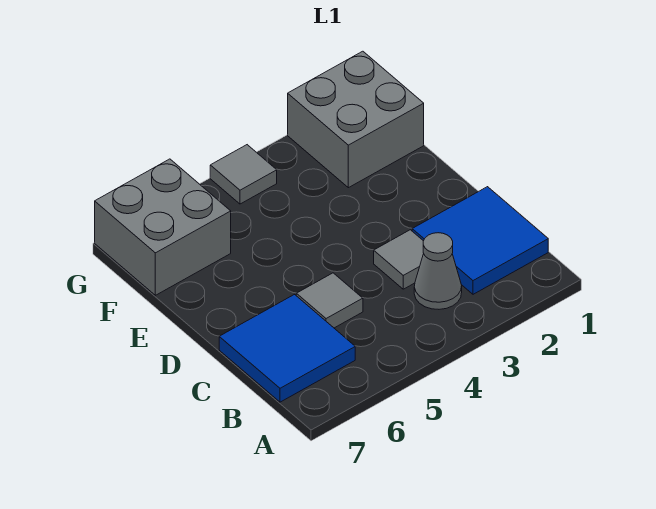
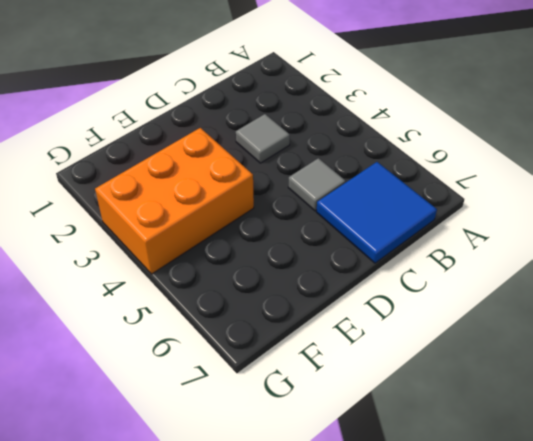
orange 2x3 brick [95,128,254,274] -> grey 1x1 tile [210,145,277,204]
none -> blue 2x2 tile [412,187,548,294]
none -> grey 1x1 cone [414,233,462,309]

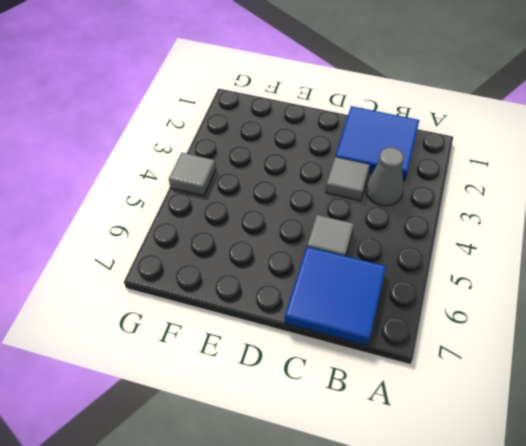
none -> grey 2x2 brick [288,51,424,188]
none -> grey 2x2 brick [95,159,231,295]

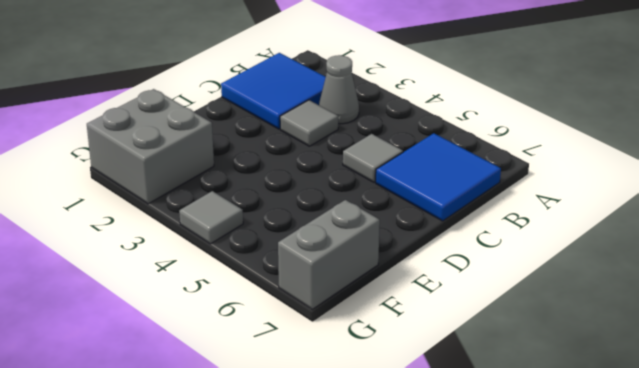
grey 1x2 brick [278,200,380,309] -> grey 2x2 brick [95,159,231,295]

